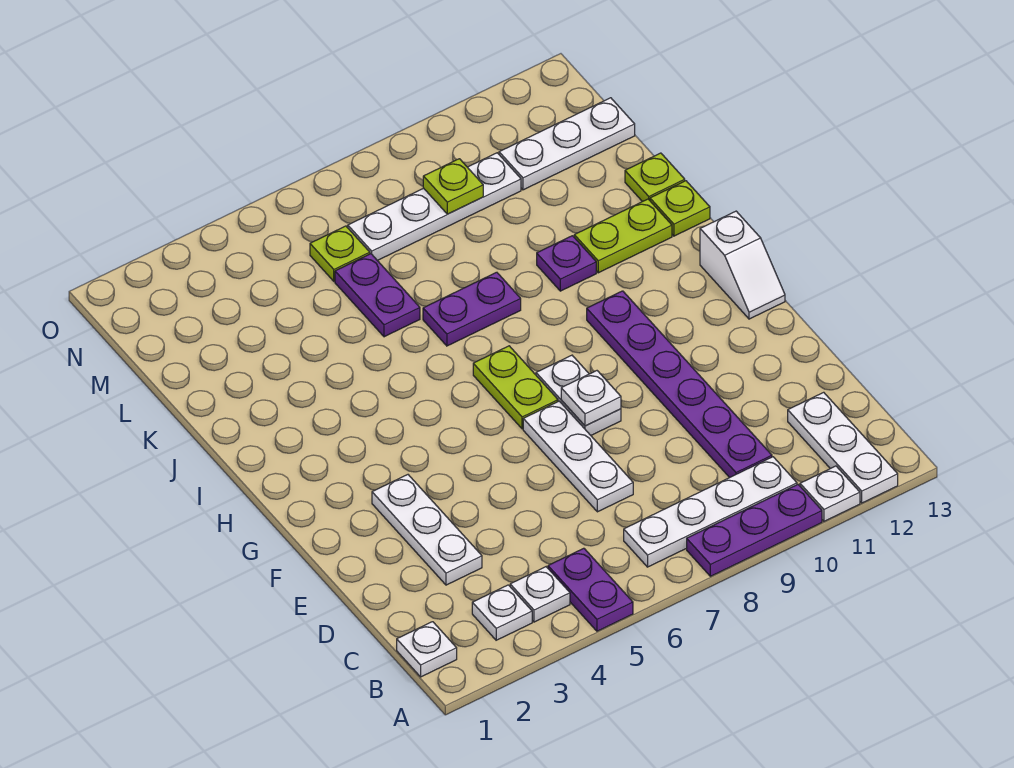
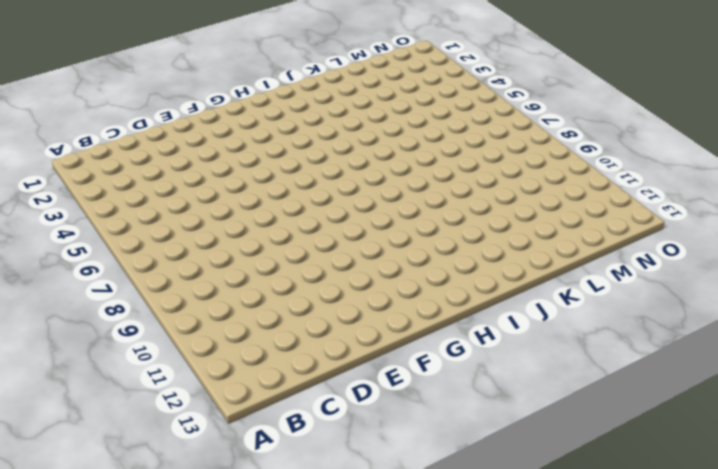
none -> purple 1x2 plate [548,548,633,631]
none -> purple 1x3 plate [687,485,822,576]
none -> white 1x1 plate [800,466,860,521]

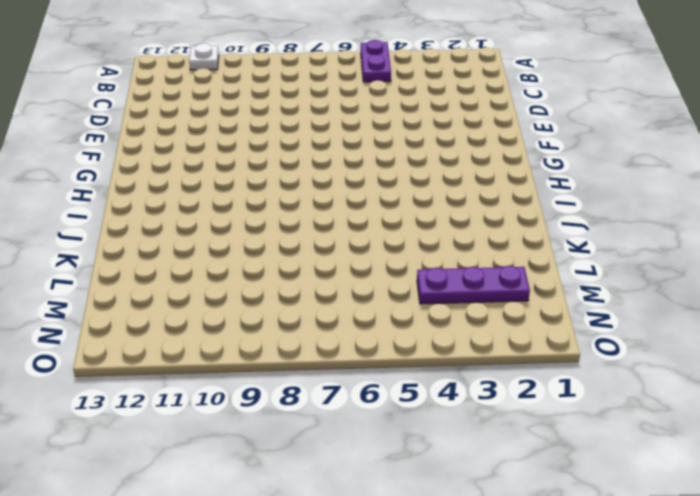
purple 1x3 plate [417,266,530,304] -> purple 1x3 plate moved to [687,485,822,576]
none -> white 1x3 plate [788,392,898,503]
none -> white 1x1 plate [397,622,457,677]
none -> white 1x1 plate [472,585,532,640]

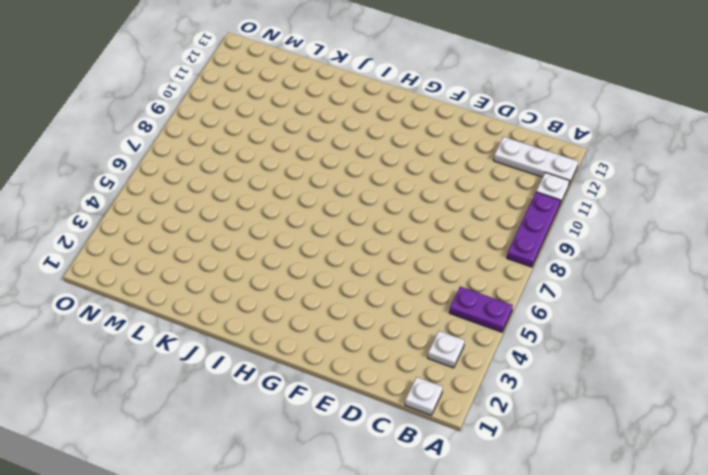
none -> white 1x1 plate [510,567,570,622]
none -> white 1x4 plate [624,457,797,567]
none -> purple 1x6 plate [587,291,772,478]

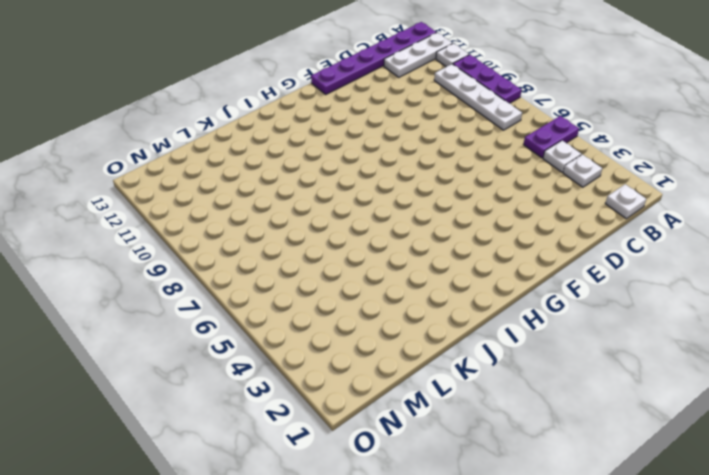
purple 1x6 plate [311,22,436,94] -> purple 1x6 plate moved to [587,291,772,478]
none -> white 1x3 plate [372,475,482,585]
none -> white 1x3 plate [523,401,633,512]
none -> white 1x2 plate [536,355,621,435]

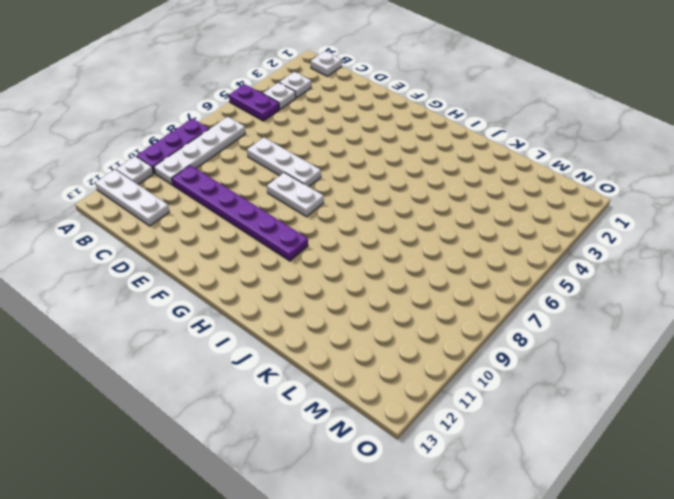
none -> white 1x3 plate [372,475,482,585]
none -> lime 1x2 plate [473,346,558,429]
none -> white 1x2 slope [700,211,785,319]

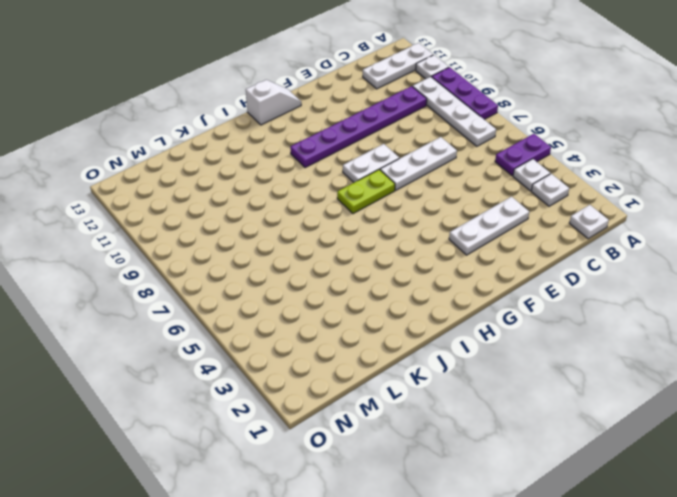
none -> purple 1x2 plate [423,272,521,346]
none -> purple 1x1 plate [537,236,596,291]
none -> lime 1x2 plate [574,199,672,273]

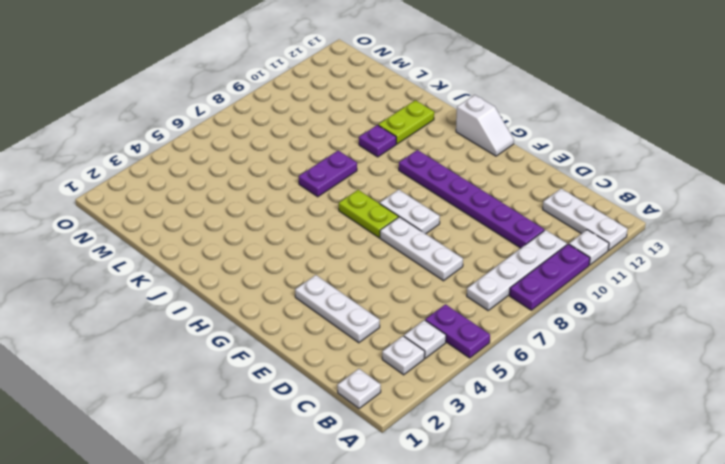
none -> lime 1x1 plate [650,181,710,236]
none -> purple 1x2 plate [335,254,420,337]
none -> lime 1x1 plate [625,153,685,202]

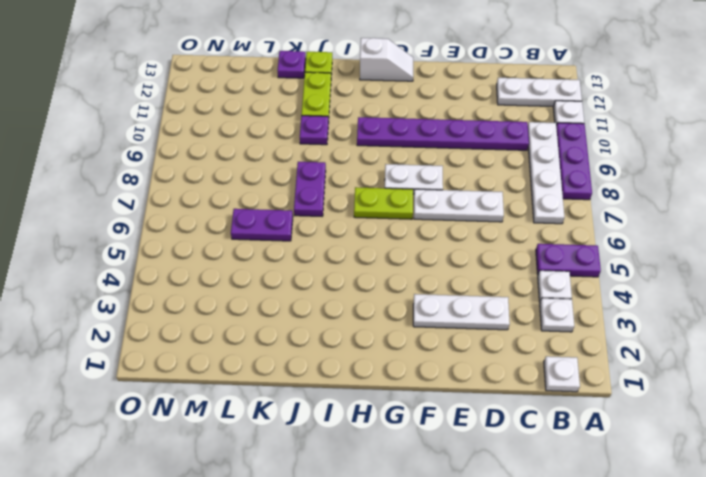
purple 1x1 plate [277,51,306,78] -> lime 1x1 plate [625,153,685,202]
none -> lime 1x1 plate [310,226,370,281]
none -> white 1x4 plate [348,153,521,261]
none -> white 1x3 plate [499,98,635,190]

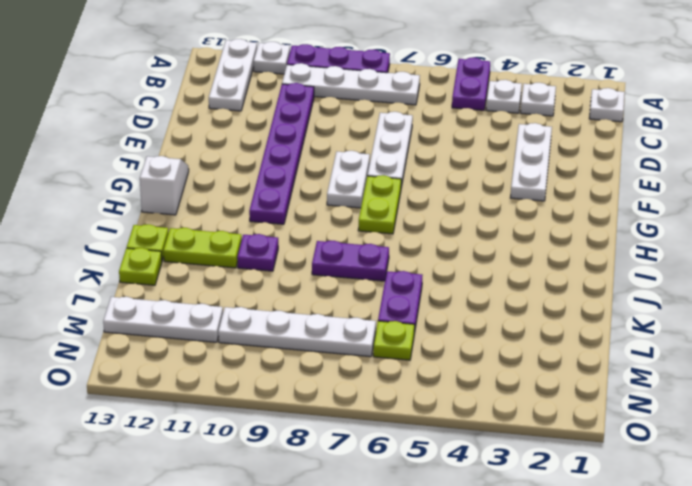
none -> white 1x1 plate [561,371,621,426]
none -> lime 1x1 plate [423,159,483,214]

